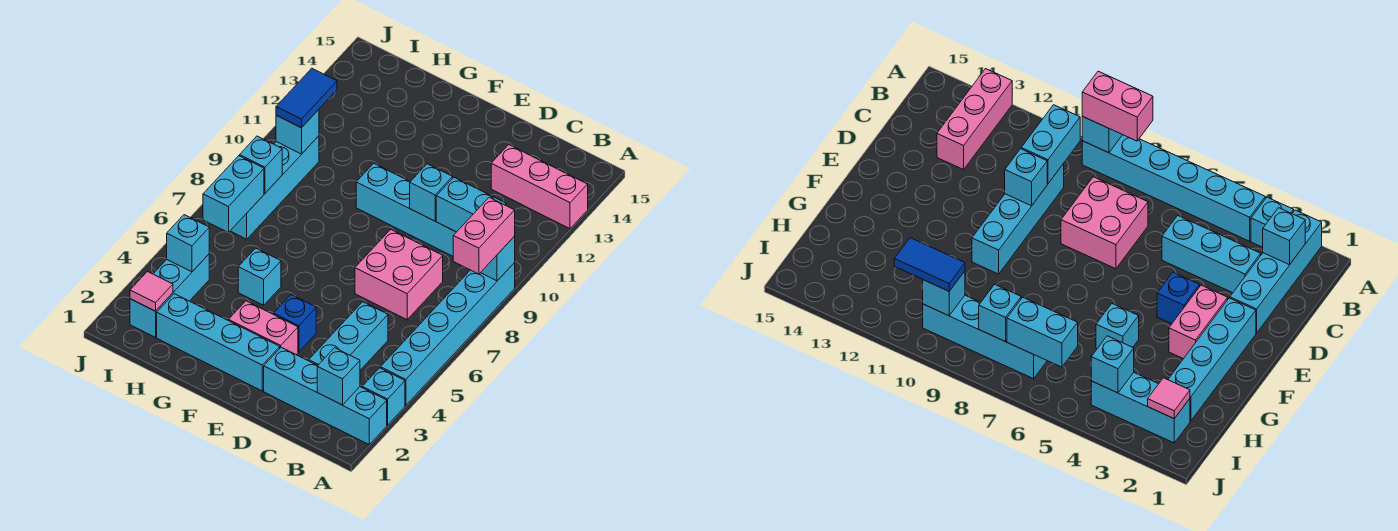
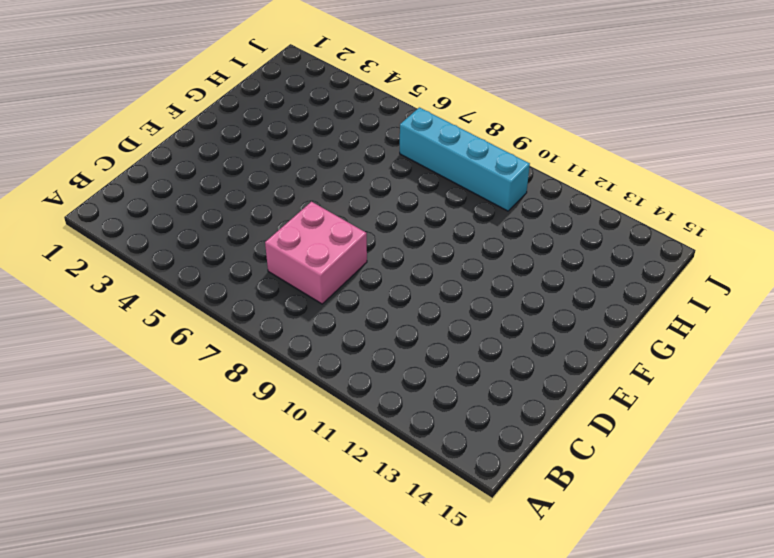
none -> cyan 1x4 brick [264,347,387,444]
none -> cyan 1x1 brick [362,368,405,425]
none -> cyan 1x6 brick [380,263,515,405]

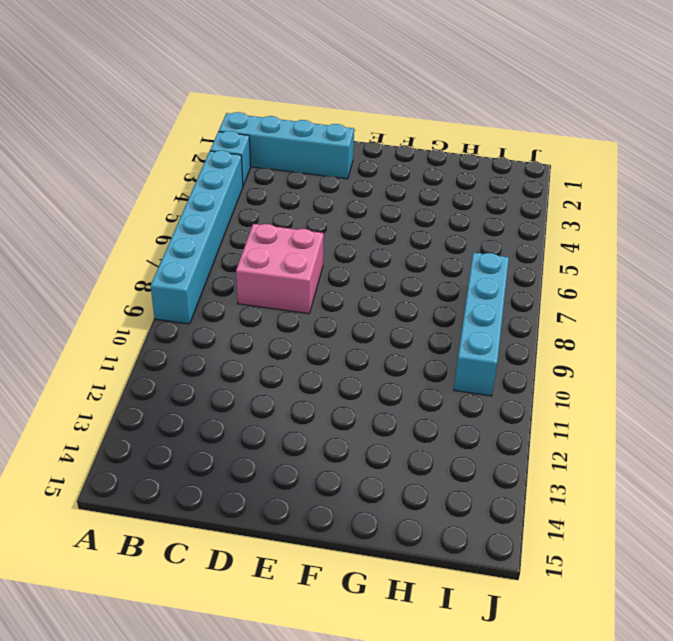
none -> pink 1x3 brick [491,145,588,229]
none -> cyan 1x3 brick [309,302,388,370]
none -> cyan 1x4 brick [356,163,456,256]

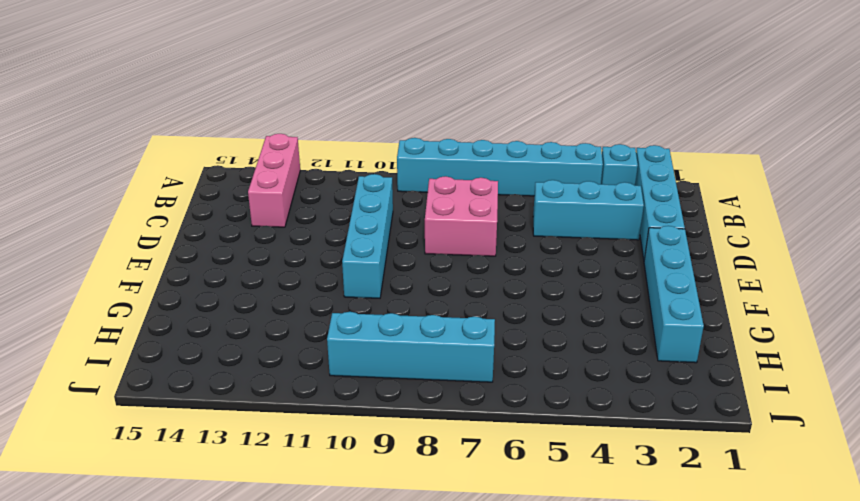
none -> pink 1x2 brick [229,301,298,355]
none -> blue 1x1 brick [274,295,316,352]
none -> cyan 1x1 brick [238,248,281,305]

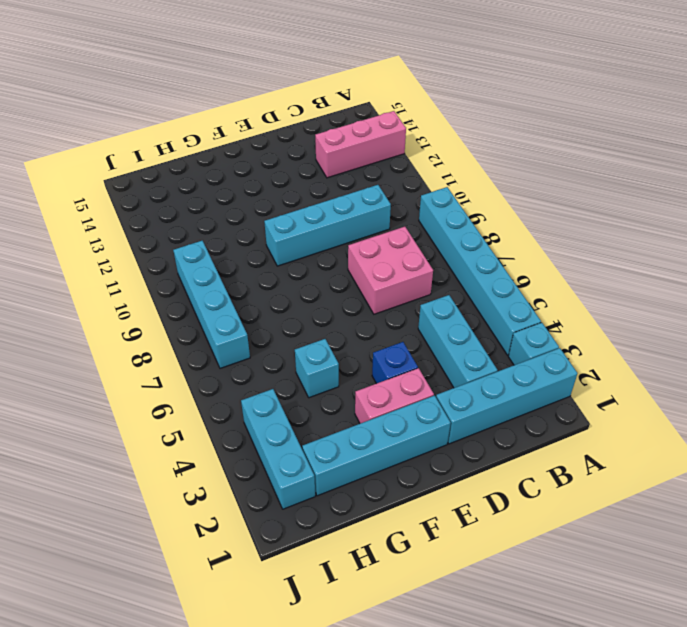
none -> cyan 1x1 brick [481,237,515,281]
none -> cyan 1x1 brick [317,348,360,405]
none -> cyan 1x2 brick [436,177,506,232]

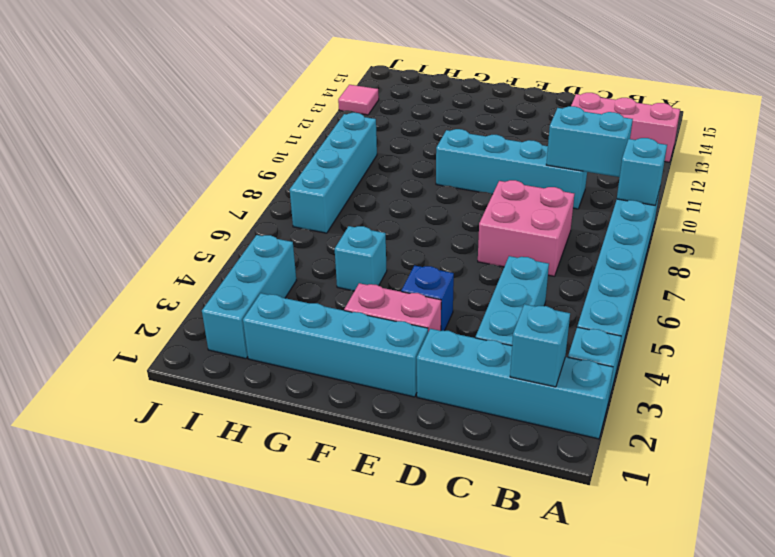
pink 1x1 tile [338,85,379,115] -> pink 1x1 tile moved to [130,272,173,311]
none -> cyan 1x1 brick [410,164,453,221]
none -> cyan 1x1 brick [167,215,209,272]
none -> cyan 1x2 brick [203,156,264,233]

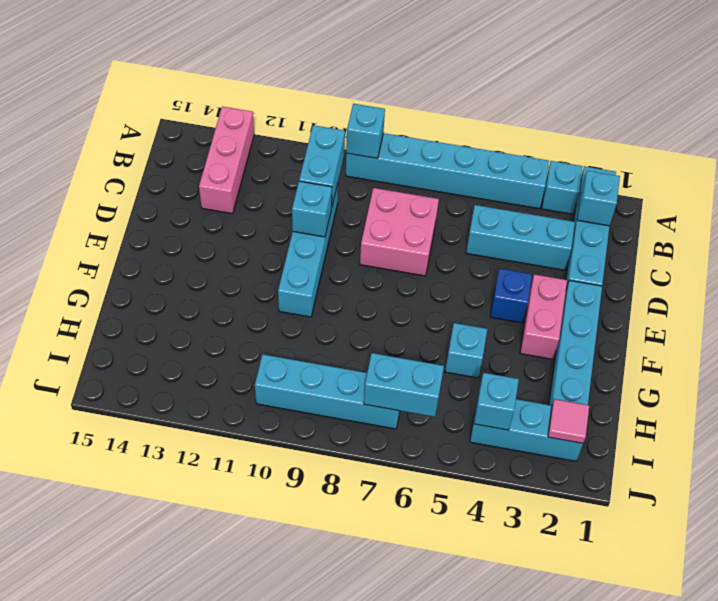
none -> cyan 1x1 brick [240,136,282,193]
none -> cyan 1x1 brick [276,110,319,154]
none -> pink 1x2 brick [453,197,515,274]

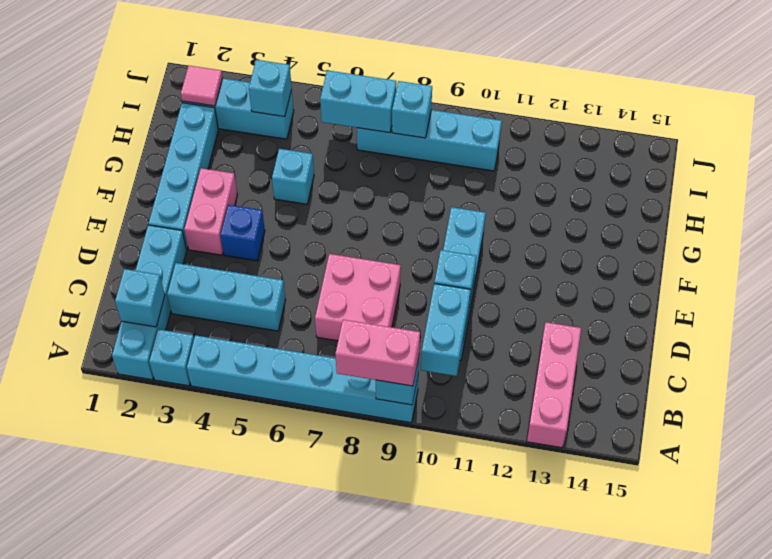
none -> cyan 1x1 brick [276,110,319,154]
none -> blue 1x2 tile [276,68,337,128]

